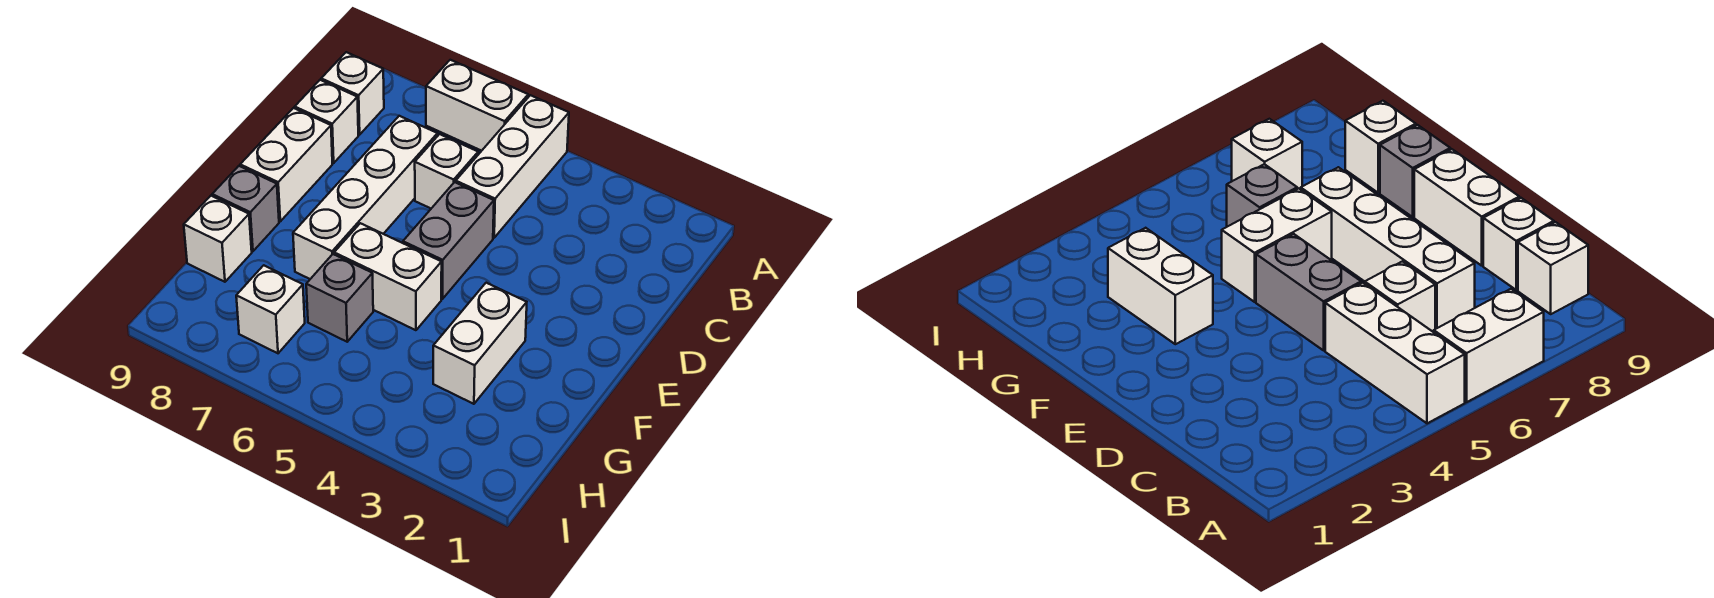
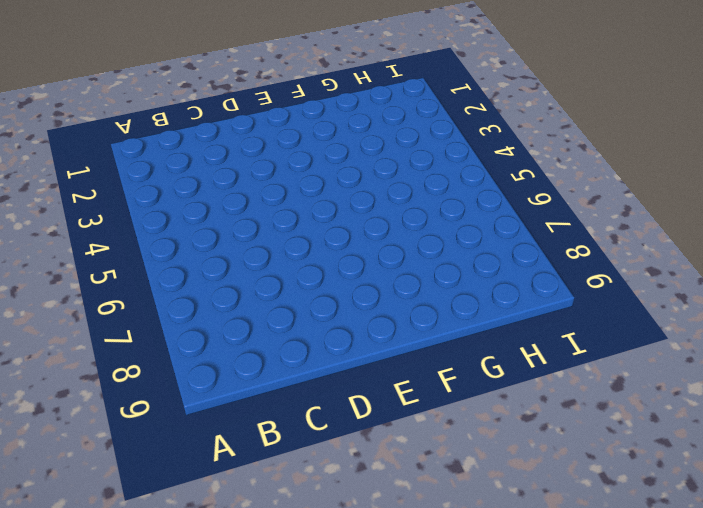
none -> white 1x3 brick [456,95,569,238]
none -> white 1x2 brick [426,60,528,151]
none -> white 1x1 brick [321,52,384,135]

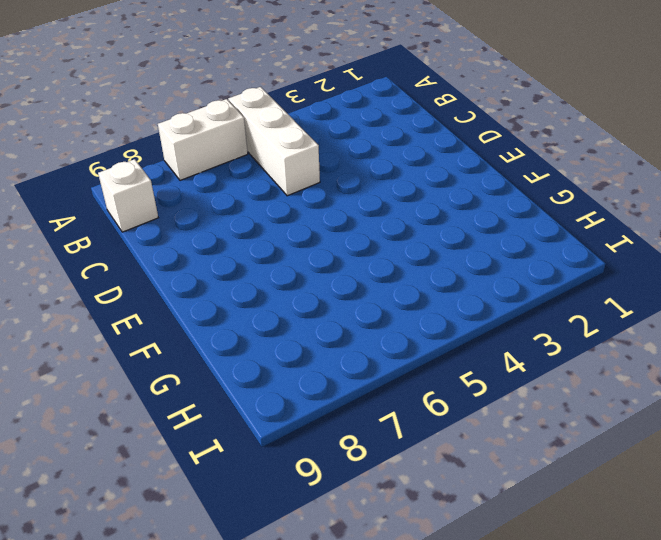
none -> white 1x1 brick [415,134,478,208]
none -> white 1x4 brick [293,116,438,279]
none -> white 1x1 brick [295,80,358,163]

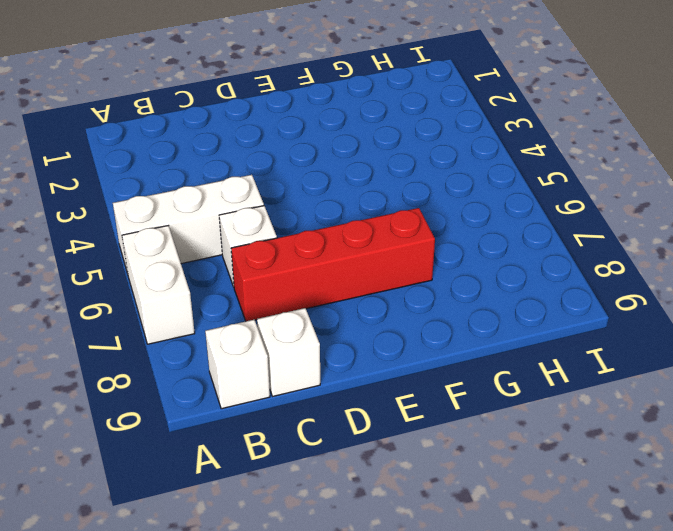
red 1x4 brick [231,208,435,321] -> white 1x4 brick [293,116,438,279]
none -> grey 1x2 brick [403,182,494,299]
none -> white 1x2 brick [240,108,332,221]
none -> white 1x2 brick [433,283,527,404]

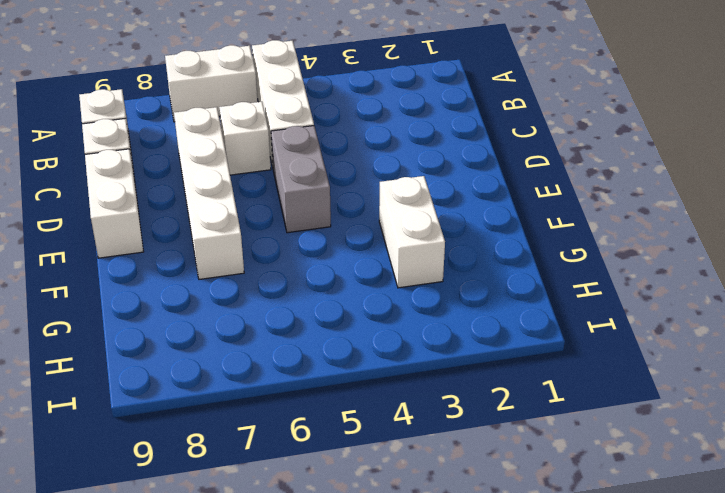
none -> white 1x2 brick [334,223,442,330]
none -> grey 1x1 brick [212,166,279,251]
none -> grey 1x1 brick [306,254,373,342]

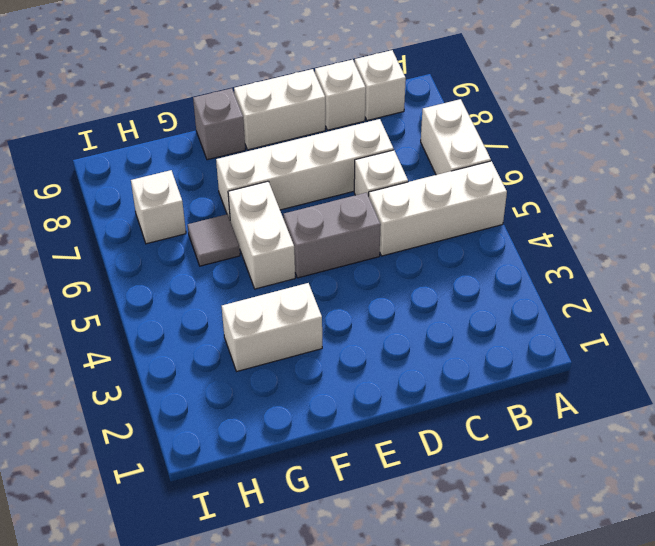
grey 1x1 tile [188,214,240,266] -> grey 1x1 brick [306,254,373,342]
none -> white 1x1 brick [184,196,252,282]

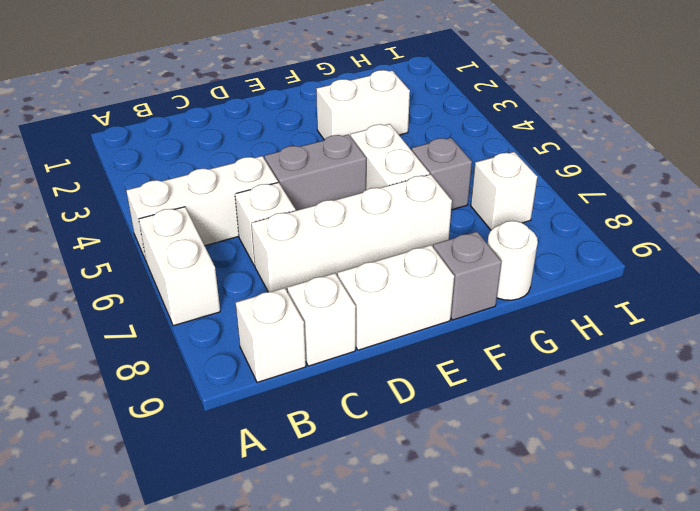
white 1x1 round brick [487,221,538,300] -> white 1x1 brick [184,196,252,282]

